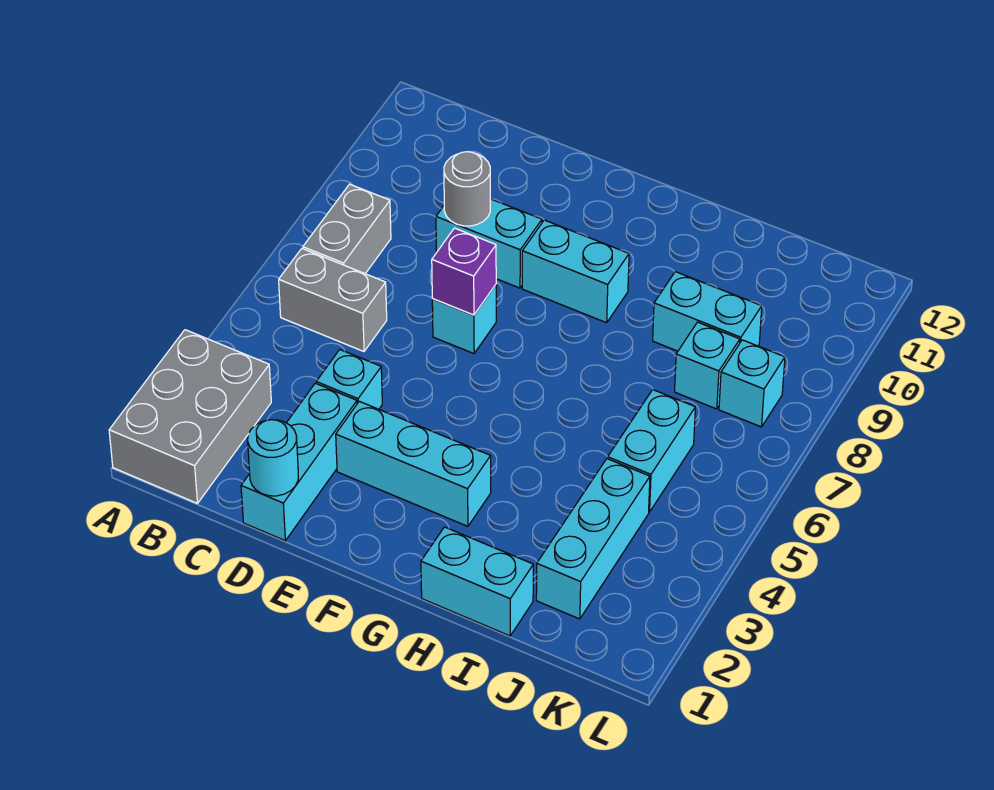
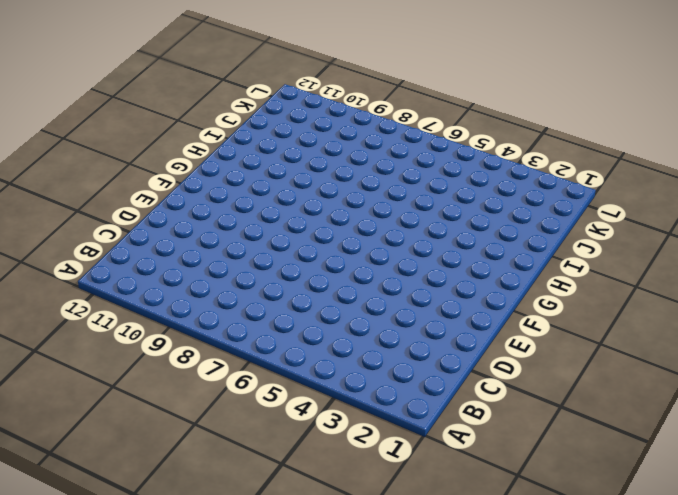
none -> grey 2x3 brick [109,330,271,503]
none -> grey 1x2 brick [279,249,387,351]
none -> grey 1x2 brick [303,184,391,274]

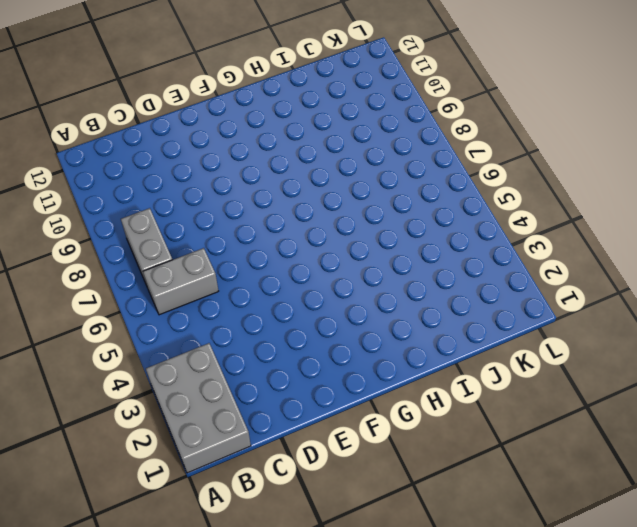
none -> cyan 1x3 brick [241,383,357,541]
none -> cyan 1x1 brick [316,350,382,409]
none -> cyan 1x2 brick [436,199,542,288]

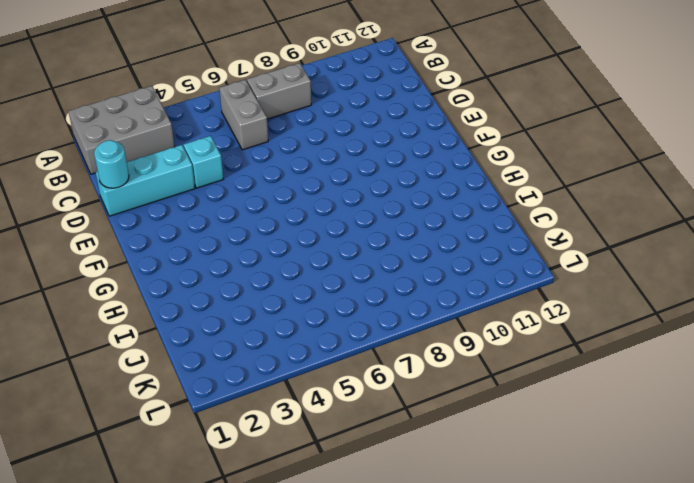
none -> cyan 1x2 brick [436,199,542,288]
none -> cyan 1x3 brick [336,401,491,526]
none -> cyan 1x1 brick [432,285,496,354]

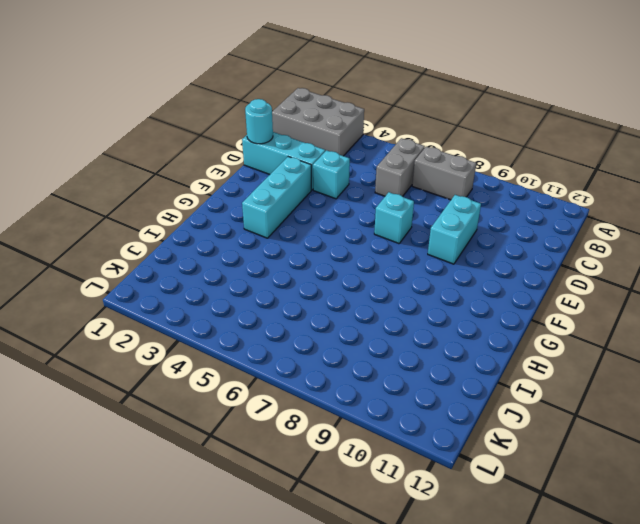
none -> cyan 1x2 brick [522,220,629,323]
none -> cyan 1x2 brick [421,527,533,636]
none -> cyan 1x2 brick [653,272,762,351]

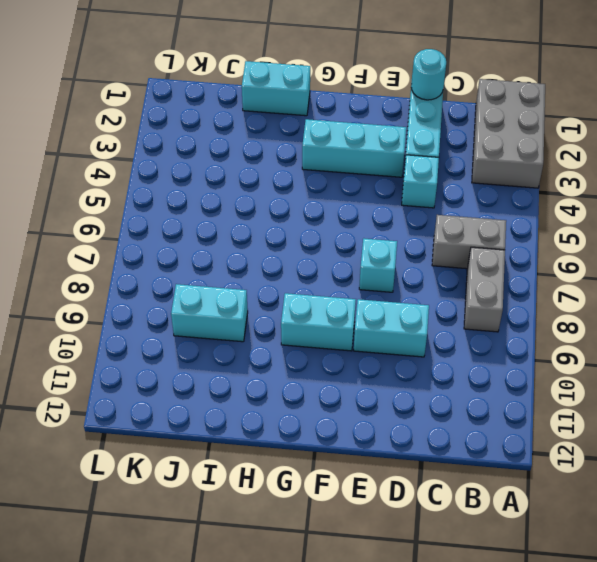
none -> cyan 1x3 brick [536,459,650,619]
none -> cyan 1x2 brick [608,390,695,512]
none -> cyan 1x1 brick [675,322,740,409]

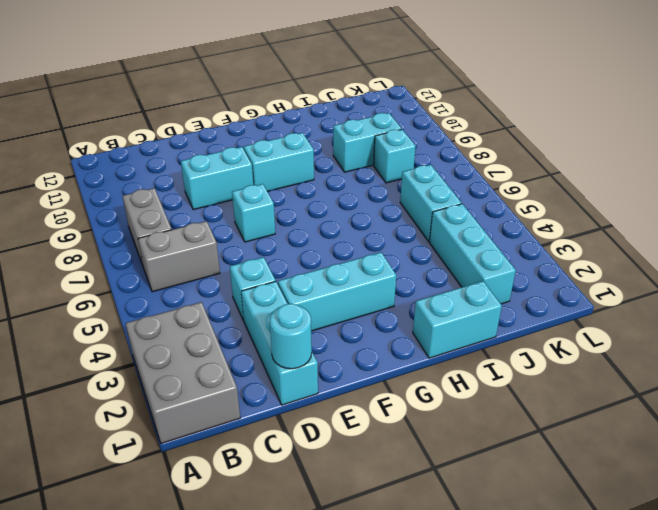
none -> cyan 1x1 brick [719,340,785,427]
none -> grey 1x1 round brick [444,152,490,226]
none -> purple 1x1 brick [432,228,496,315]

